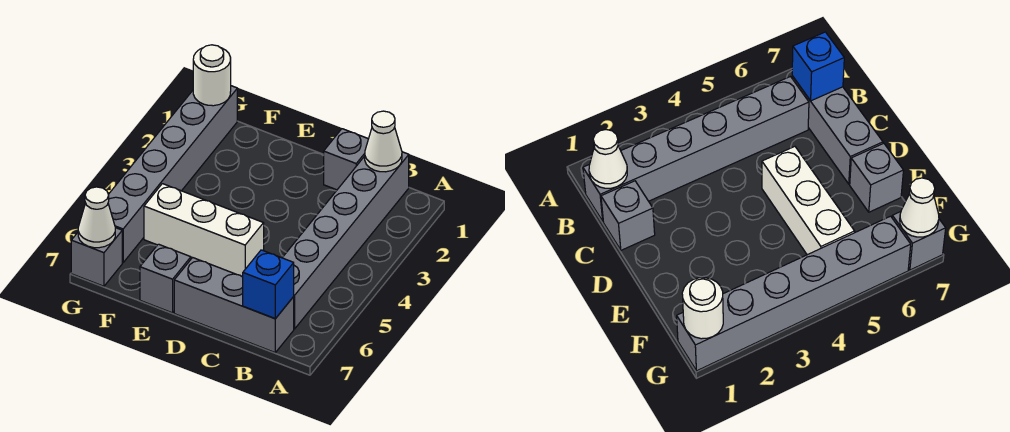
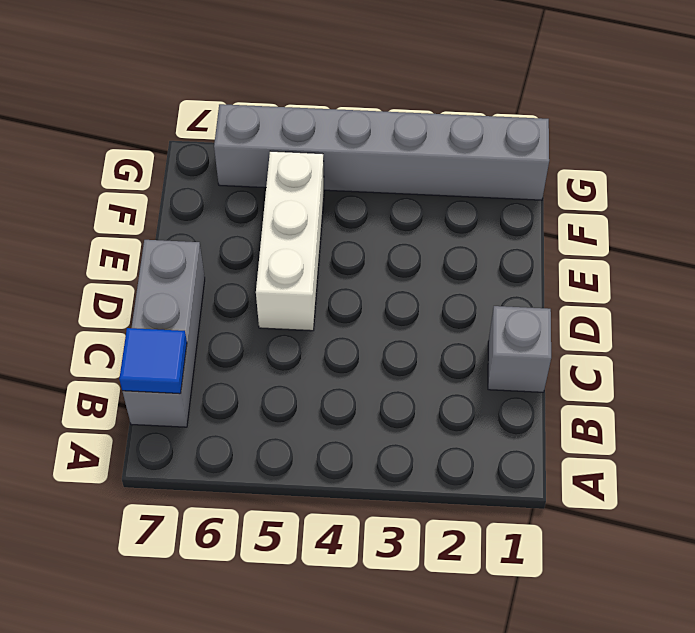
blue 1x1 tile [119,328,187,394] -> blue 1x1 brick [243,250,294,319]
none -> grey 1x6 brick [282,152,409,329]
none -> grey 1x1 brick [140,244,191,313]

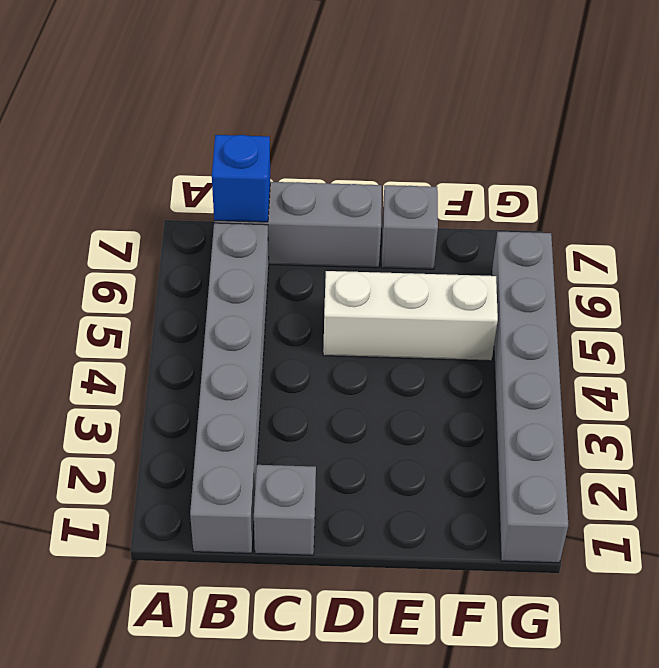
none -> grey 1x1 brick [71,228,122,286]
none -> white 1x1 cone [365,111,402,172]

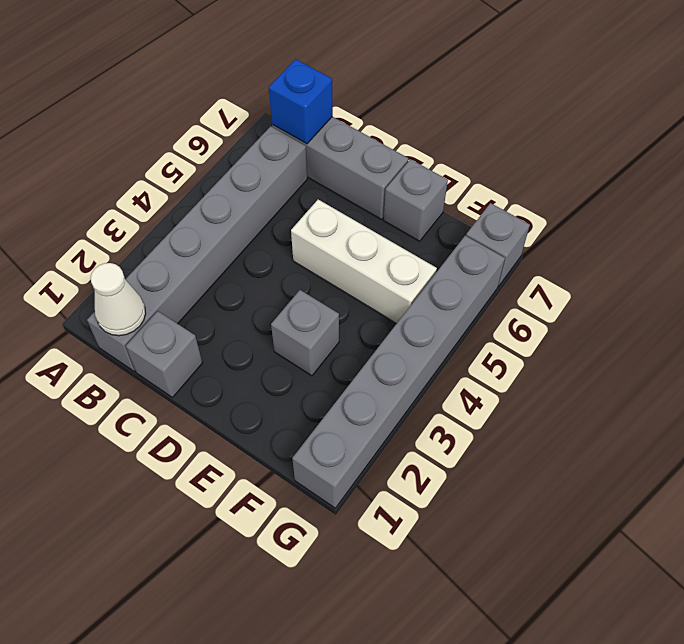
grey 1x1 brick [271,290,339,376] -> none
none -> white 1x1 round brick [193,45,231,106]
none -> white 1x1 cone [78,187,115,248]

